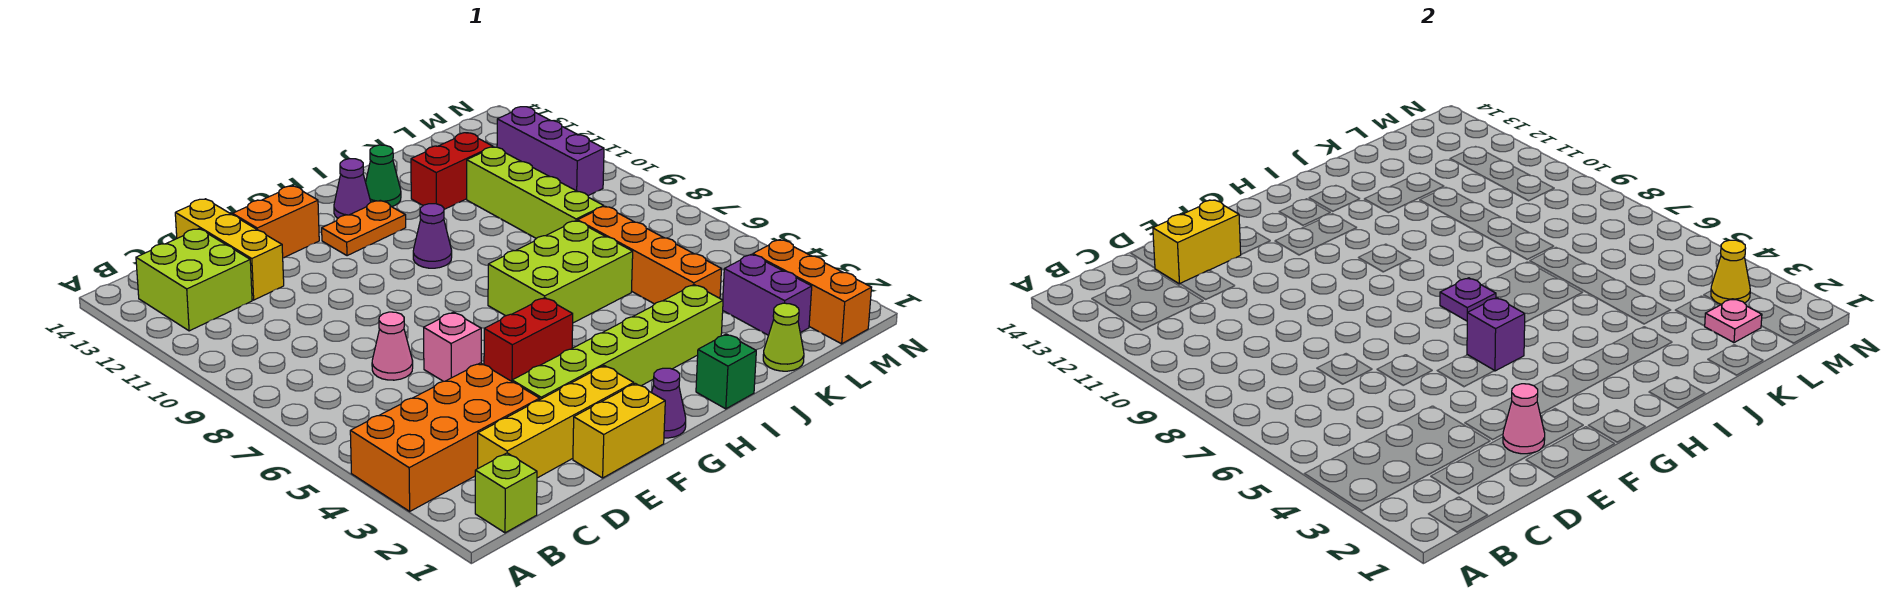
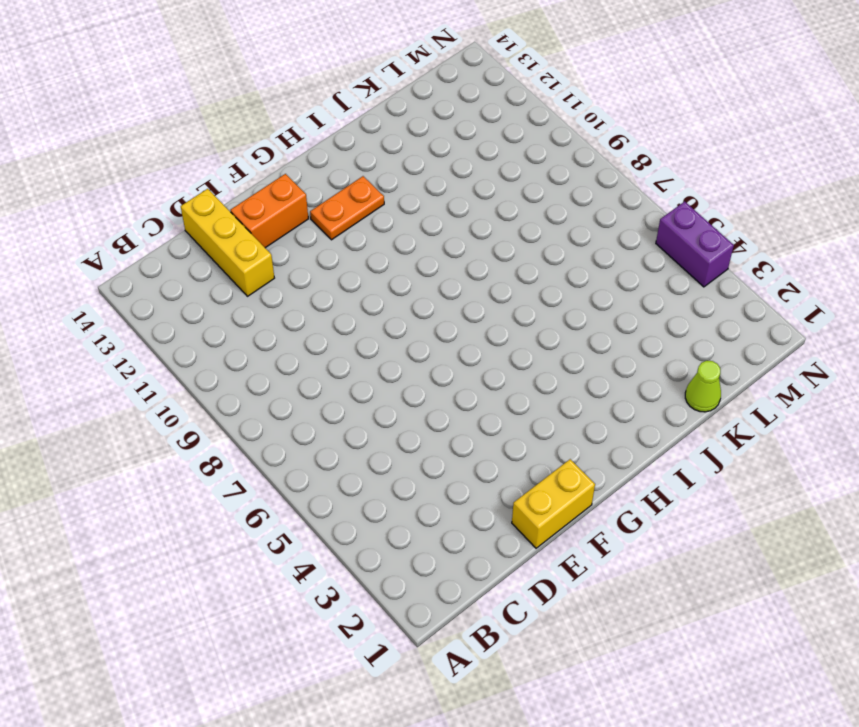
purple 1x2 brick [656,201,734,287] -> purple 1x2 brick moved to [723,254,812,335]
none -> orange 2x4 brick [350,363,540,511]
none -> lime 1x1 brick [475,453,537,533]
none -> lime 2x2 brick [136,229,252,331]
none -> yellow 1x4 brick [478,366,634,478]

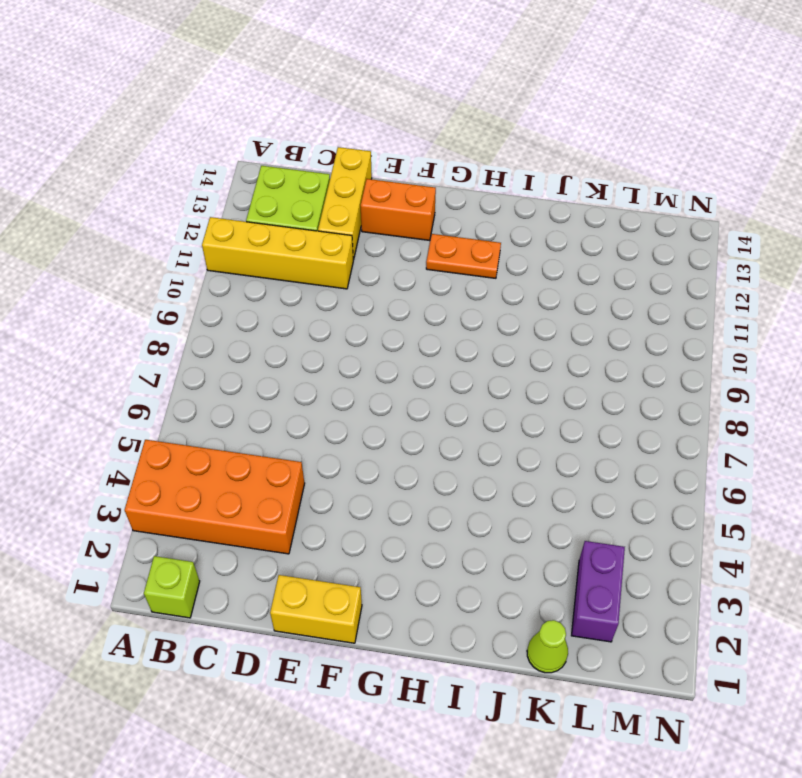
yellow 1x4 brick [202,217,353,289] -> yellow 1x4 brick moved to [478,366,634,478]
none -> pink 1x1 cone [372,312,413,380]
none -> lime 1x6 brick [512,285,723,399]
none -> pink 1x1 brick [424,312,481,381]
none -> red 1x2 brick [484,298,573,381]

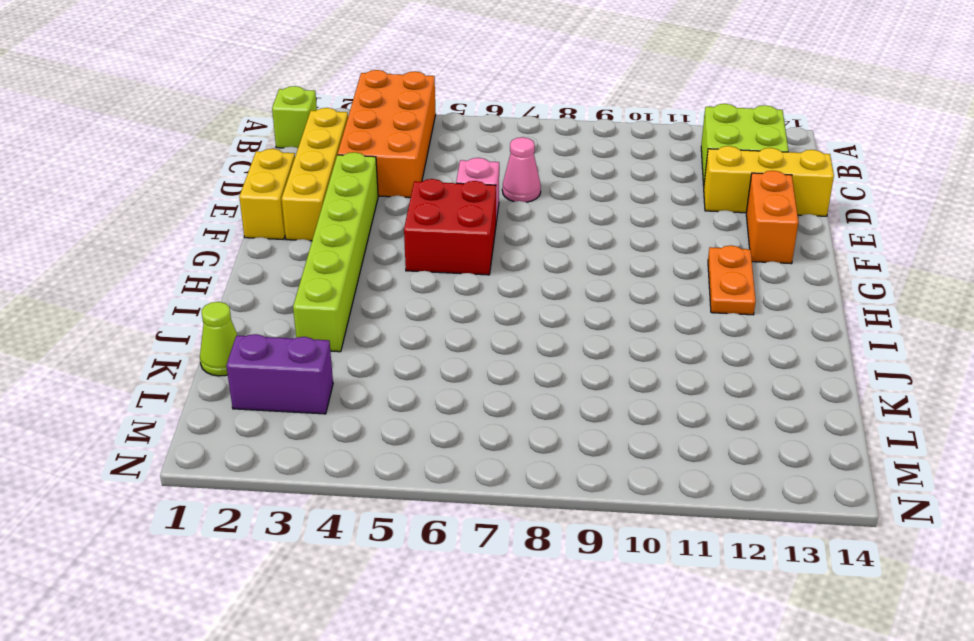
red 2x2 brick [404,179,496,275] -> red 1x2 brick [484,298,573,381]
none -> purple 1x1 cone [652,368,686,438]
none -> lime 2x3 brick [488,221,633,323]
none -> purple 1x1 cone [413,204,452,268]
none -> purple 1x1 cone [334,159,371,218]

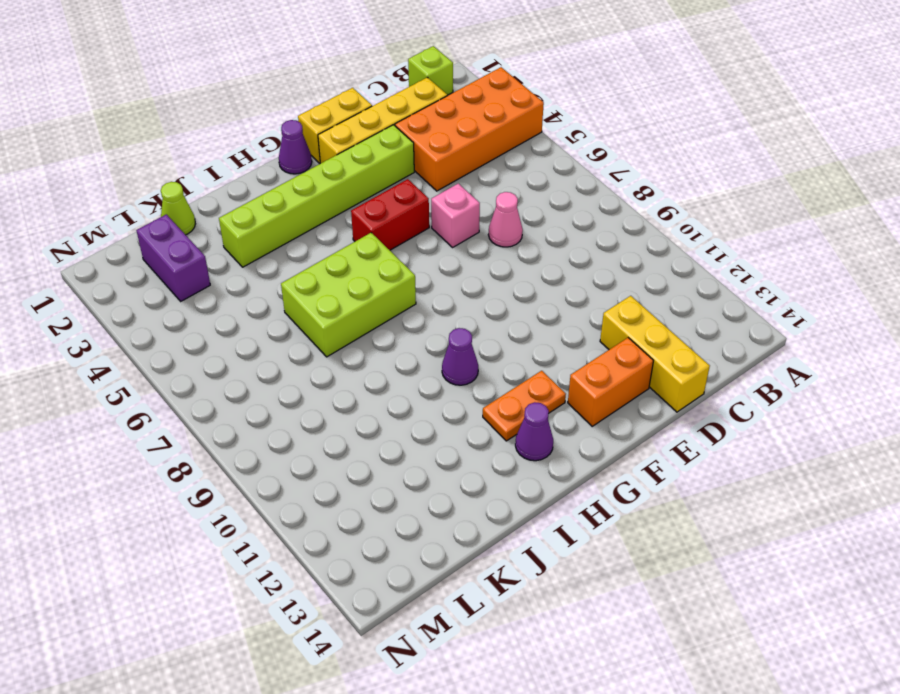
none -> lime 2x2 brick [136,229,252,331]
none -> green 1x1 brick [696,334,756,409]
none -> green 1x1 cone [366,145,401,207]
none -> red 1x2 brick [411,133,493,209]

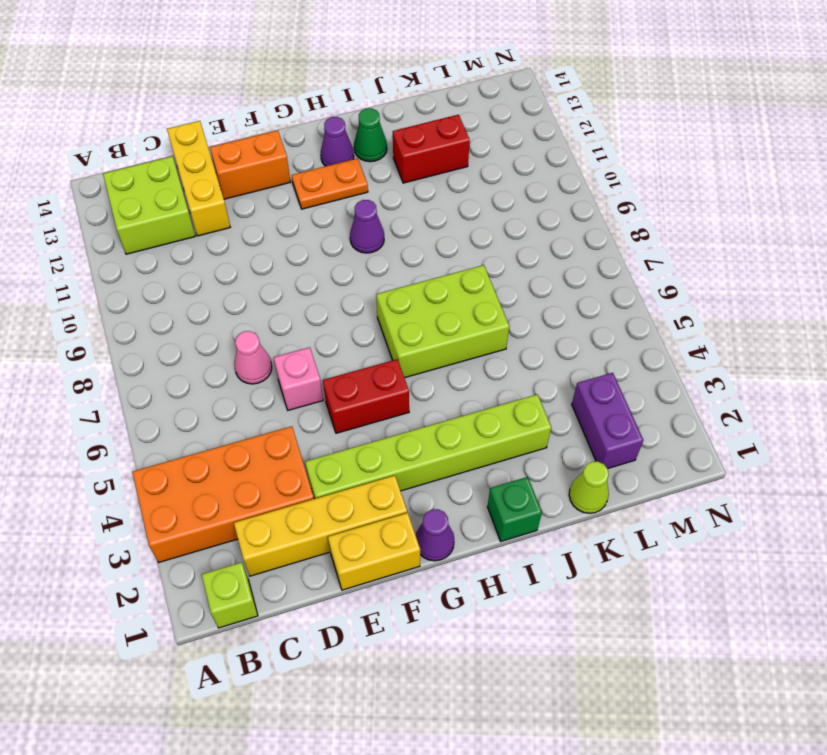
none -> orange 1x4 brick [578,206,721,304]
none -> lime 1x4 brick [467,147,604,238]
none -> orange 1x3 brick [753,240,872,344]
none -> purple 1x3 brick [497,107,604,196]

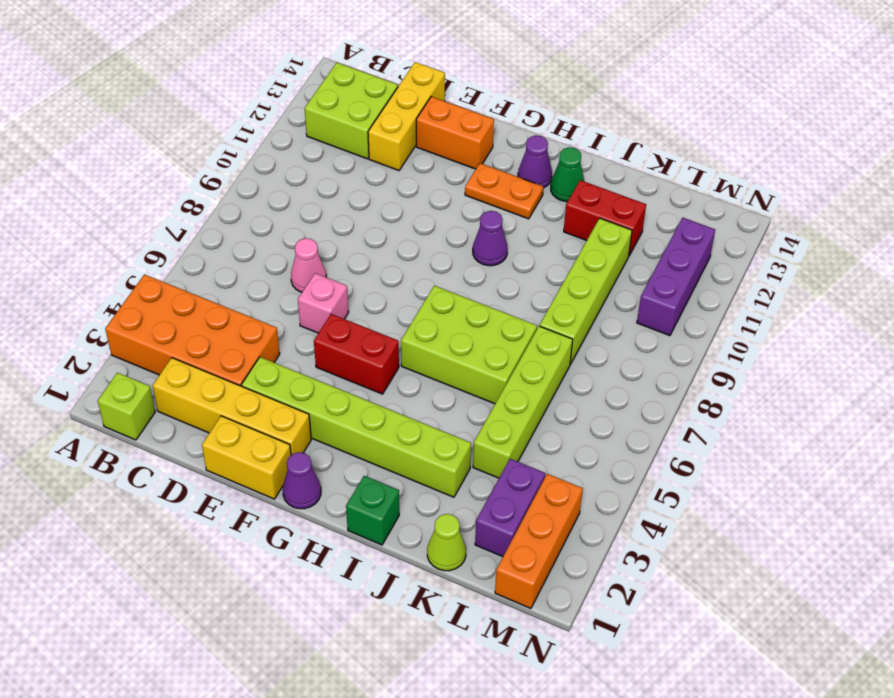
lime 1x4 brick [473,326,573,478] -> orange 1x4 brick [578,206,721,304]
none -> yellow 1x2 brick [1153,200,1241,284]
none -> pink 1x1 cone [1503,384,1545,454]
none -> purple 1x1 brick [1467,298,1525,371]
none -> purple 1x1 plate [1440,278,1496,321]

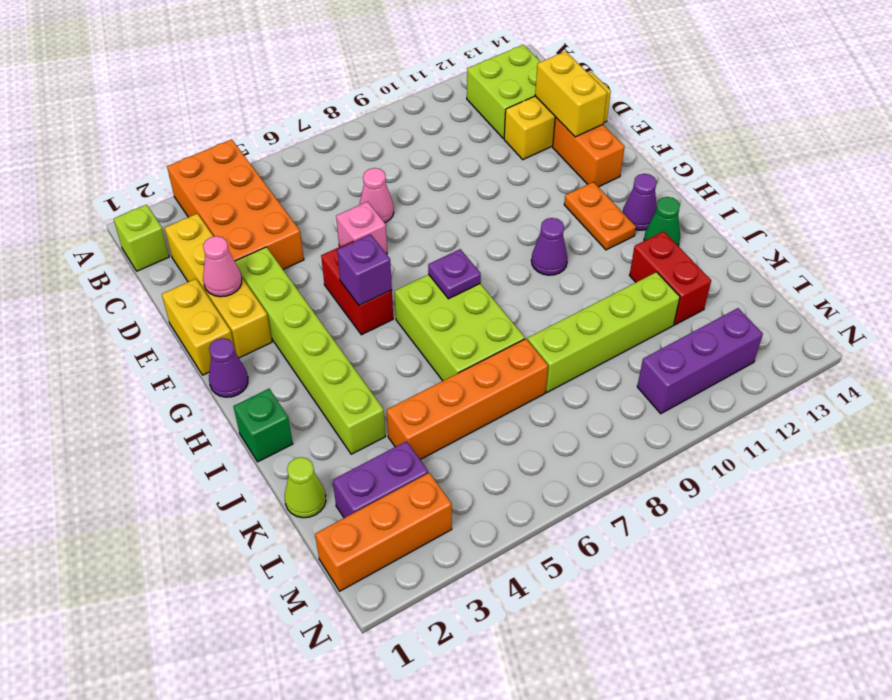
none -> pink 1x1 plate [1705,299,1762,343]
none -> yellow 1x1 cone [1711,240,1750,304]

